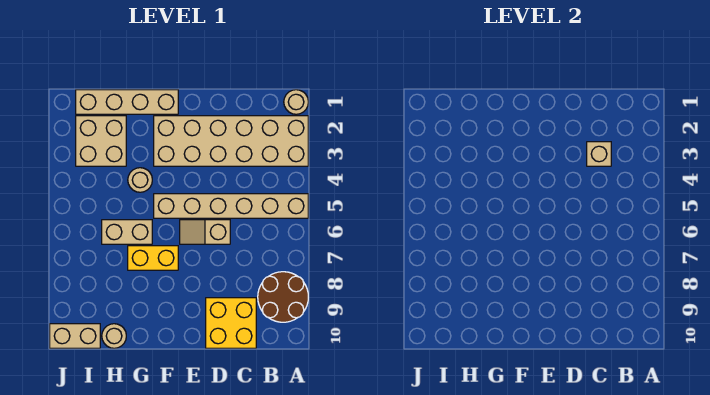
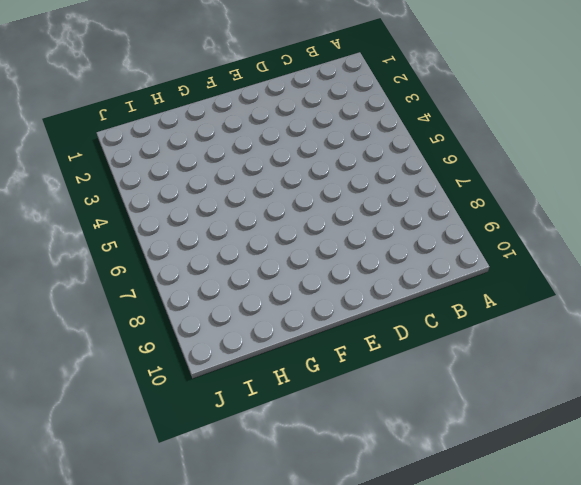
none -> tan 1x1 round brick [284,90,308,114]
none -> tan 2x6 brick [154,116,308,166]
none -> tan 1x6 brick [154,194,308,218]

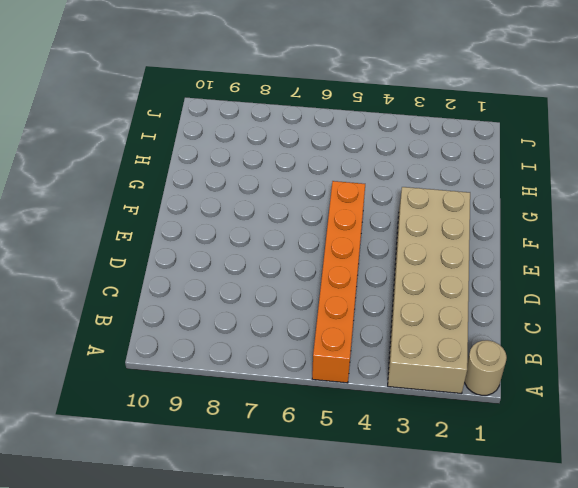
orange 1x6 brick [312,181,365,383] -> tan 1x6 brick [154,194,308,218]
none -> brown 2x2 round brick [258,272,308,322]
none -> yellow 2x2 brick [206,298,256,348]
none -> tan 1x2 slope [180,220,230,244]

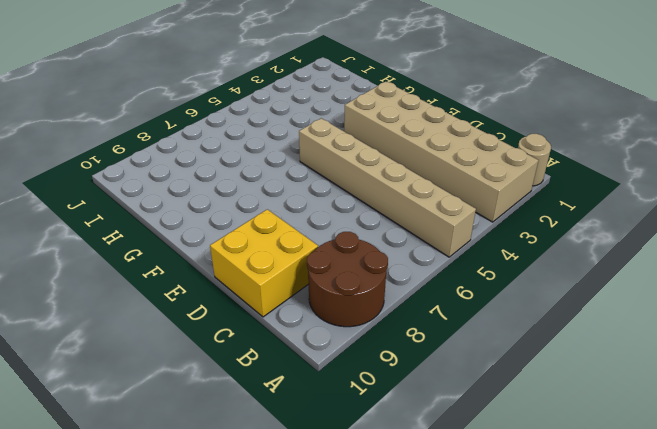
none -> tan 1x2 slope [180,220,230,244]
none -> tan 1x4 brick [76,90,178,114]
none -> yellow 1x2 brick [128,246,178,270]

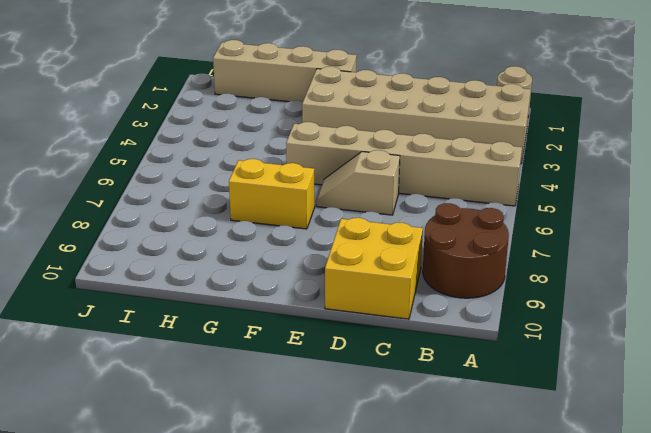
none -> tan 1x1 round brick [128,168,152,192]
none -> tan 1x2 brick [102,220,152,244]
none -> tan 2x2 brick [76,116,126,166]

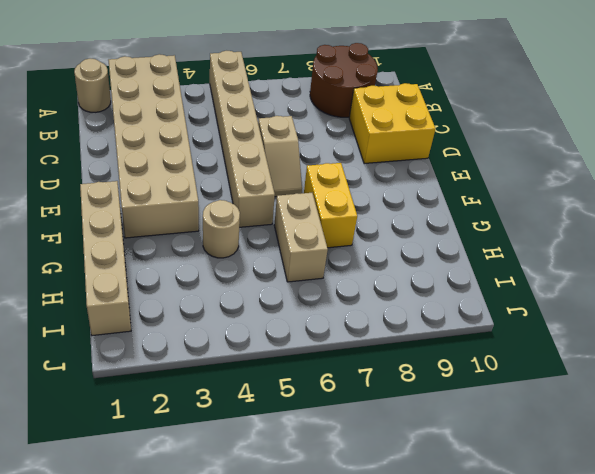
none -> tan 2x2 brick [76,116,126,166]
none -> tan 1x1 round brick [102,324,126,348]
none -> tan 1x2 brick [50,324,100,348]

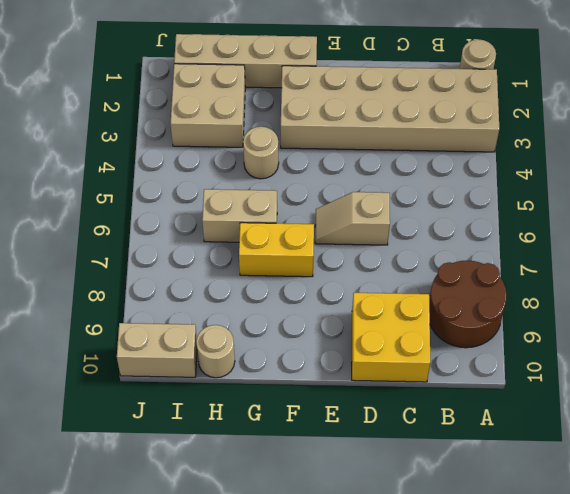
none -> tan 1x6 brick [154,194,308,218]
none -> tan 1x1 brick [587,142,611,166]

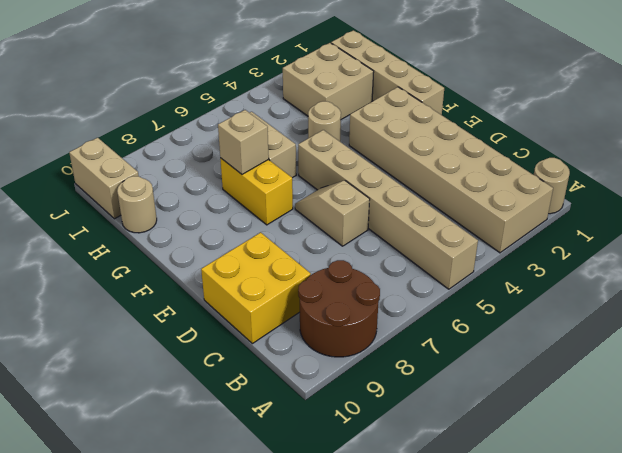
tan 1x1 brick [218,110,269,174] -> tan 1x1 brick moved to [587,142,611,166]

